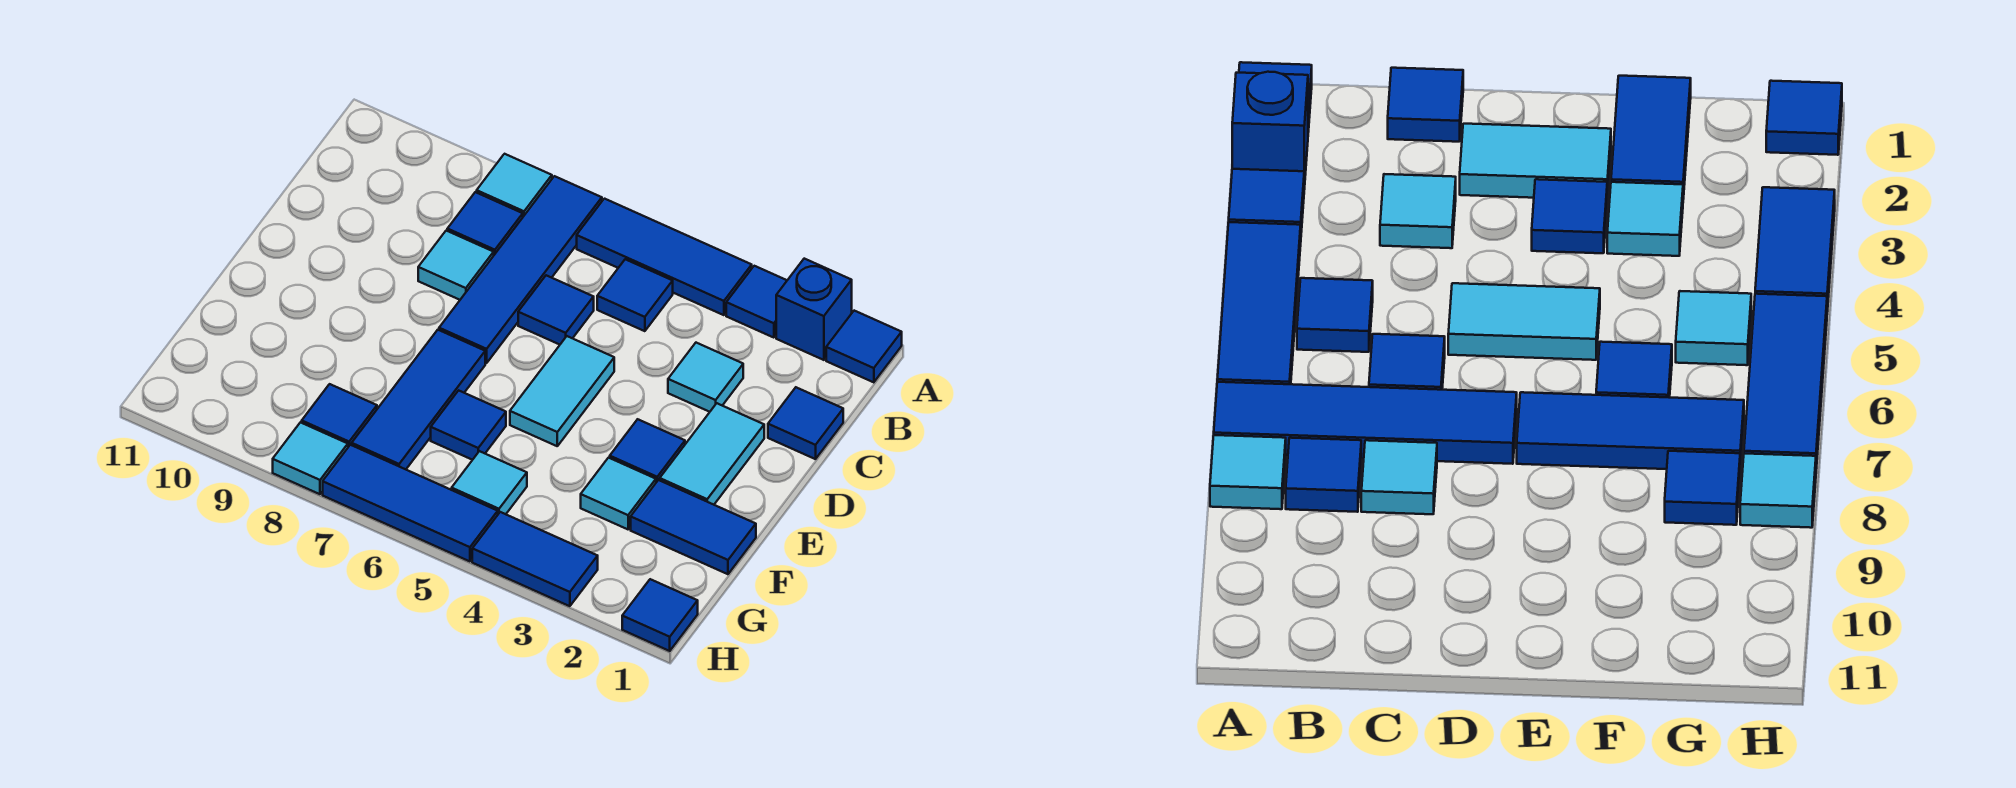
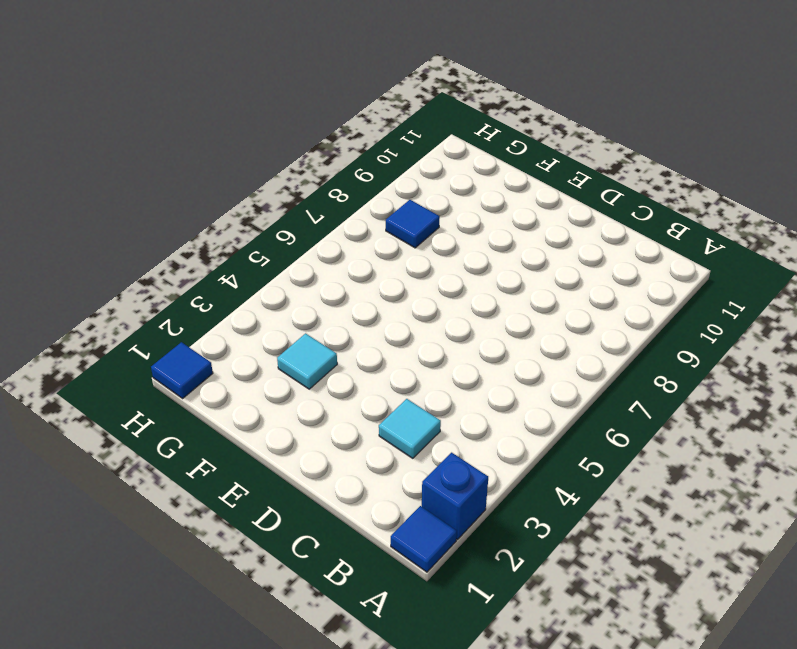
none -> blue 1x1 tile [726,266,787,338]
none -> blue 1x3 tile [577,199,752,315]
none -> blue 1x4 tile [439,176,602,363]

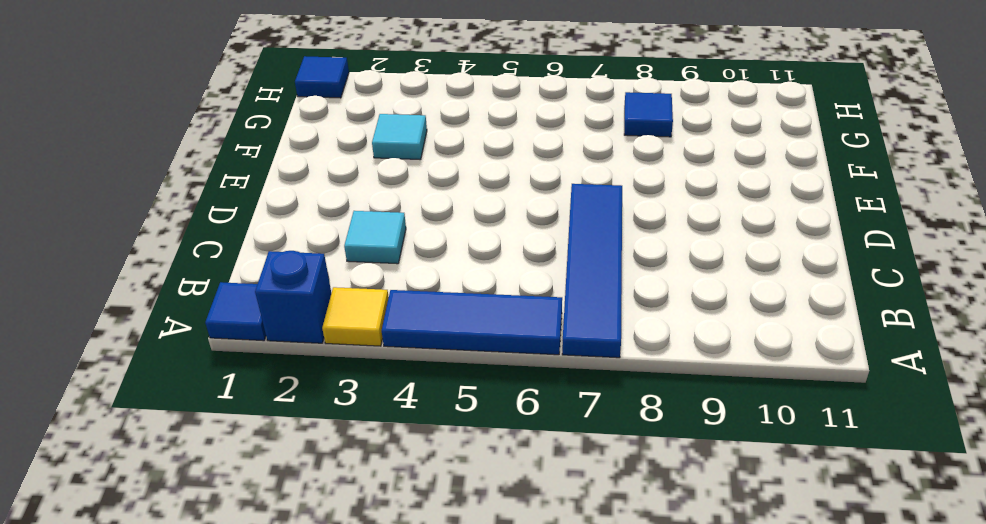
yellow 1x1 tile [322,287,389,346] -> blue 1x1 tile [726,266,787,338]
none -> cyan 1x1 tile [477,154,552,217]
none -> blue 1x1 tile [597,259,673,331]
none -> blue 1x1 tile [447,192,523,255]

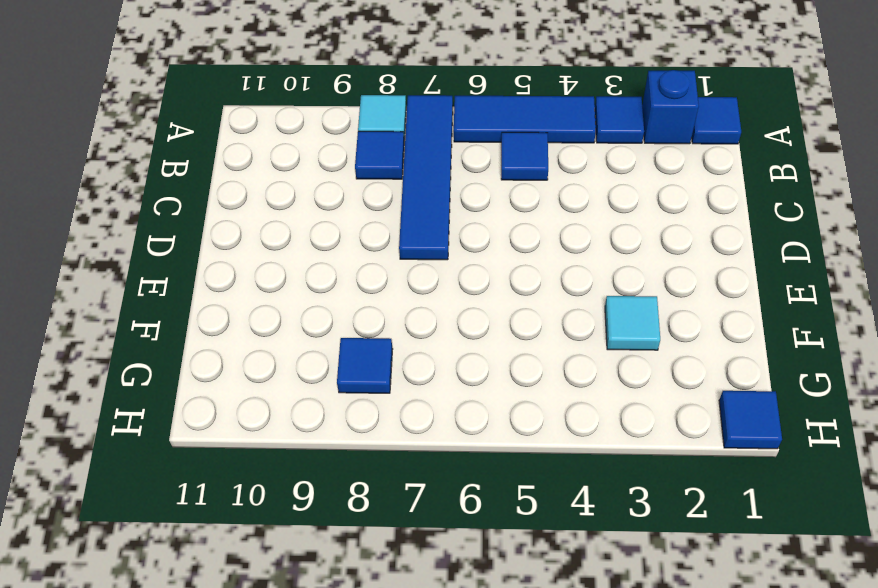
none -> blue 1x1 tile [768,387,843,459]
none -> cyan 1x1 tile [668,343,743,412]
none -> blue 1x1 tile [518,275,594,345]

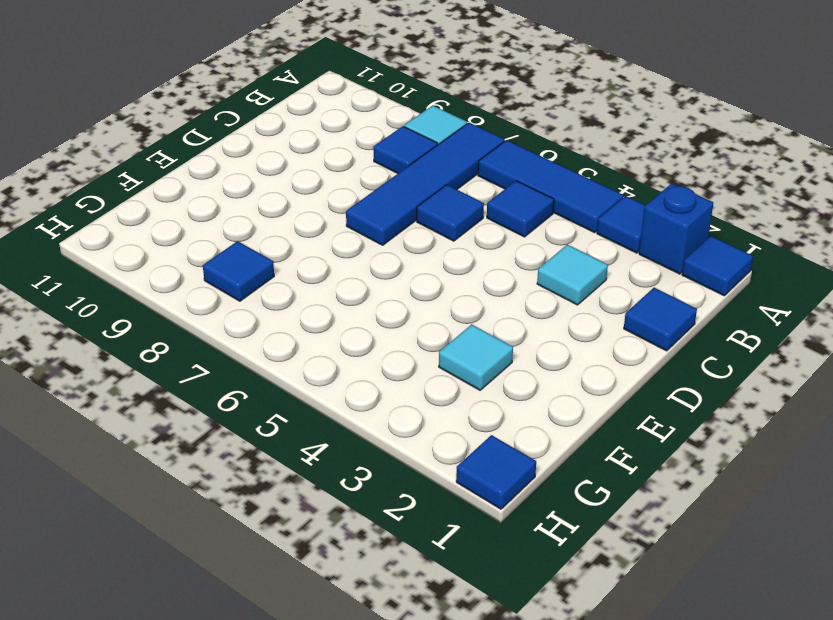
none -> cyan 1x1 tile [418,231,494,300]
none -> cyan 1x2 tile [660,403,764,505]
none -> cyan 1x2 tile [510,336,614,446]

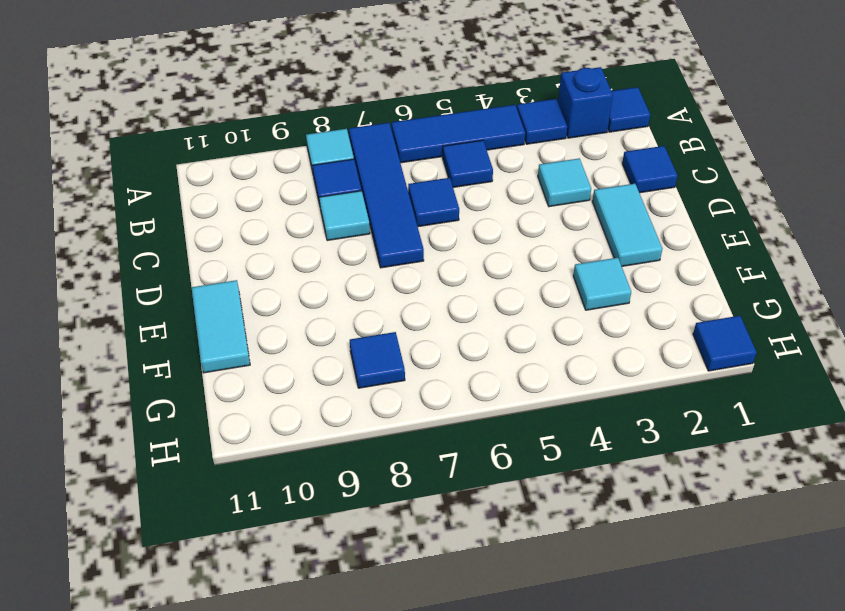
cyan 1x2 tile [192,280,250,373] -> cyan 1x2 tile moved to [510,336,614,446]
none -> blue 1x1 tile [610,419,685,482]
none -> blue 1x3 tile [352,330,485,469]
none -> blue 1x2 tile [631,480,756,574]

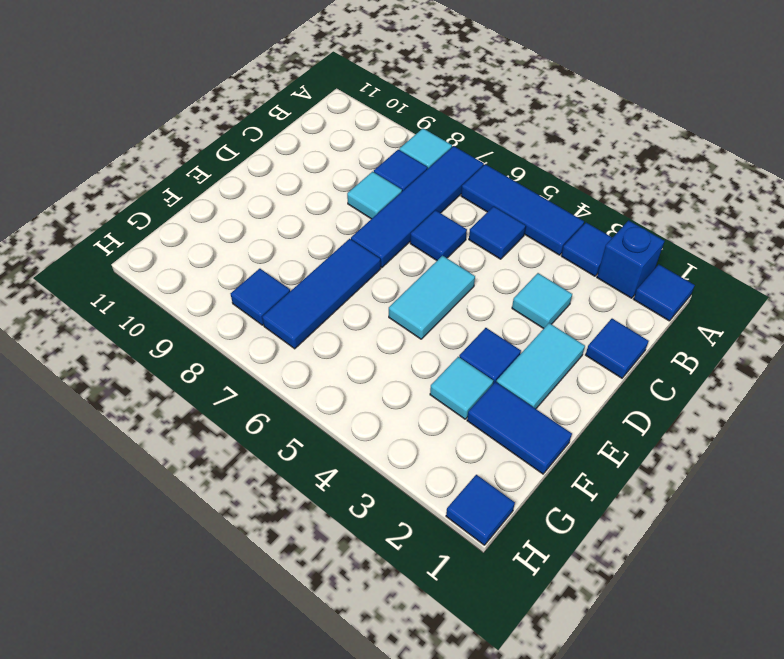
none -> blue 1x1 tile [431,390,506,460]
none -> cyan 1x1 tile [452,451,527,514]
none -> blue 1x2 tile [472,512,598,606]

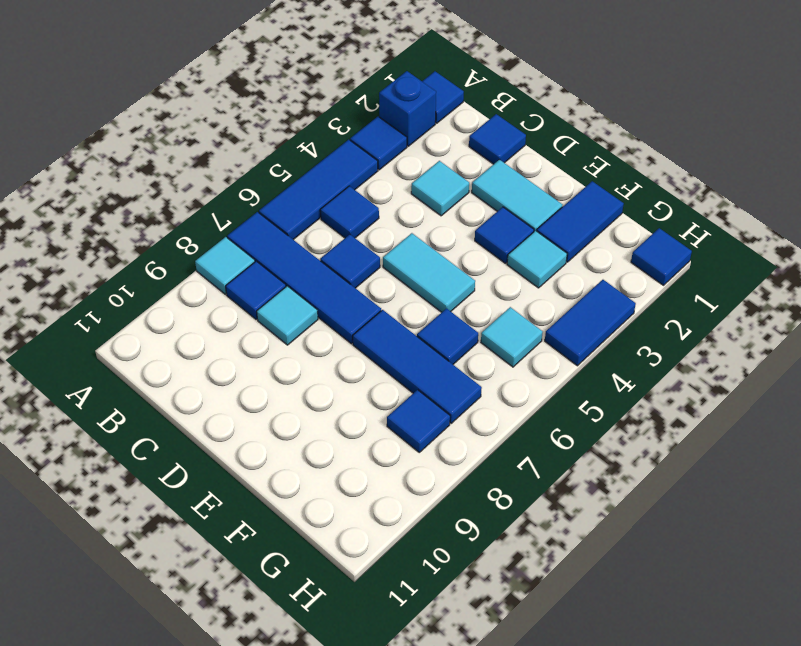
none -> blue 1x3 tile [323,445,498,561]
none -> cyan 1x1 tile [273,422,348,494]

